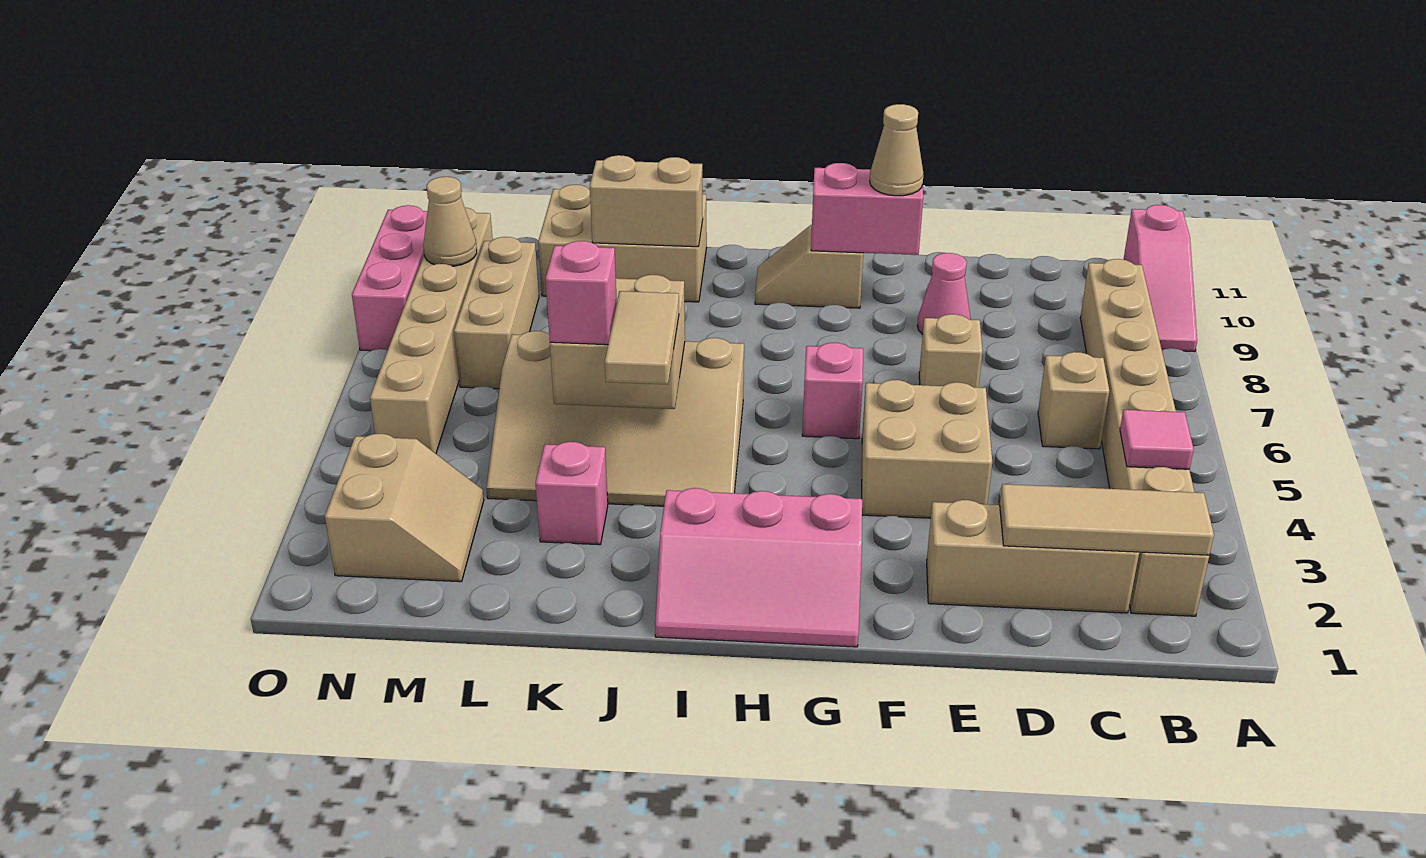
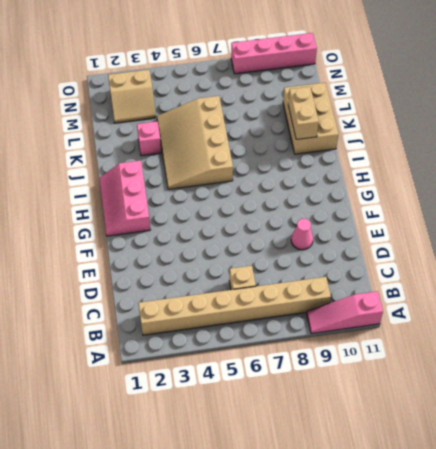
pink 1x4 brick [231,33,317,74] -> pink 1x3 brick [352,205,428,351]
none -> tan 1x3 brick [927,500,1139,613]
none -> tan 2x2 brick [862,380,992,518]
none -> tan 1x1 brick [919,314,982,387]

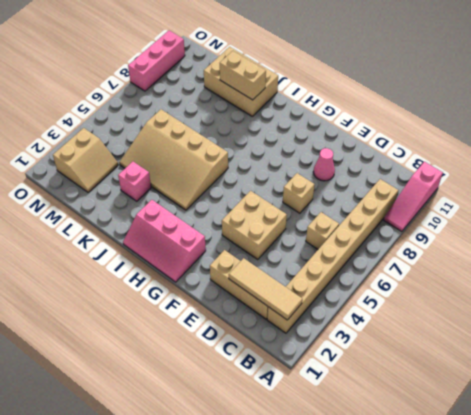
none -> pink 1x1 brick [802,343,863,439]
none -> tan 1x2 slope [755,225,863,308]
none -> tan 1x3 brick [454,237,539,389]

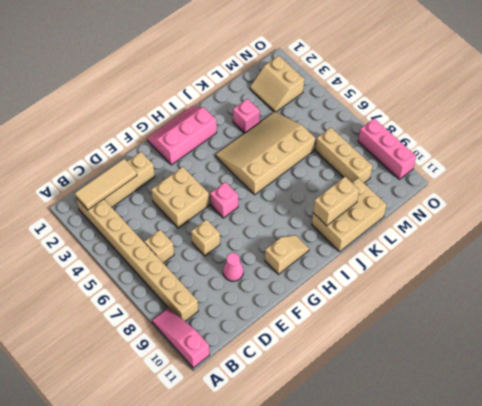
none -> tan 1x6 brick [370,208,493,453]
none -> pink 1x1 tile [1120,410,1194,469]
none -> pink 1x2 brick [811,163,923,255]

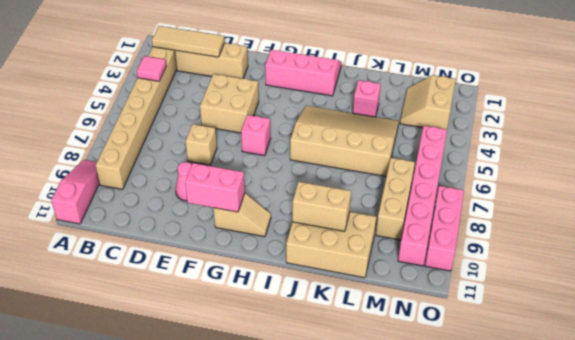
pink 1x6 brick [398,126,447,266] -> tan 1x6 brick [370,208,493,453]
none -> tan 1x1 brick [1038,352,1109,449]
none -> tan 2x2 brick [550,275,685,409]
none -> tan 1x1 cone [423,177,477,266]

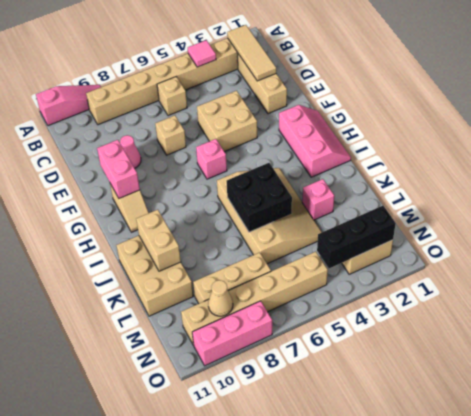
black 2x2 brick [227,163,292,232] -> tan 2x2 brick [550,275,685,409]
black 1x3 brick [317,206,396,268] -> none
none -> tan 1x1 cone [870,104,924,196]
none -> tan 1x2 tile [605,291,679,384]
none -> pink 1x1 brick [546,241,617,345]

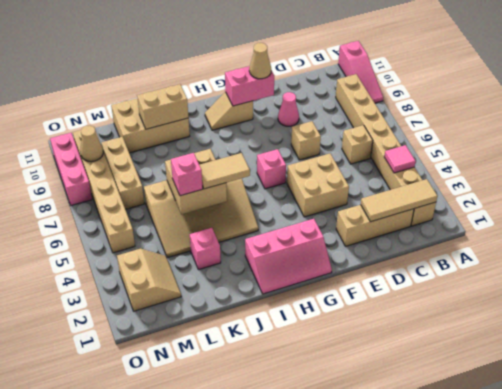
tan 1x2 tile [200,153,250,189] -> tan 1x2 tile turned to [605,291,679,384]

